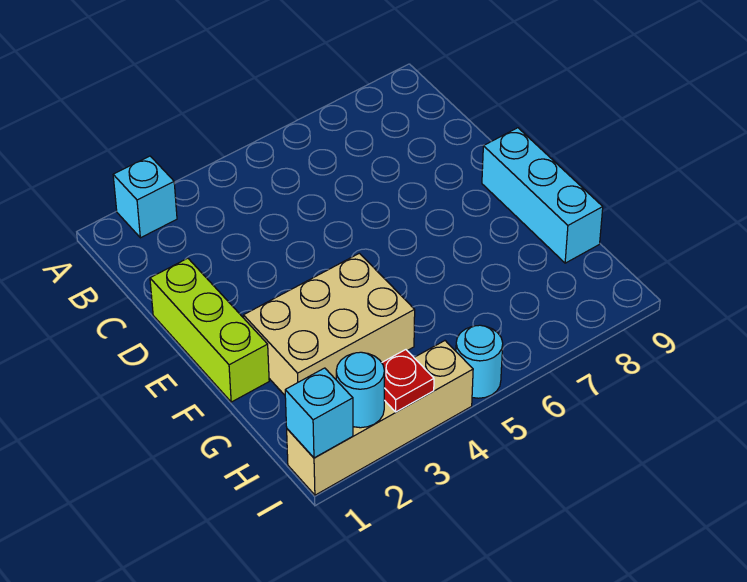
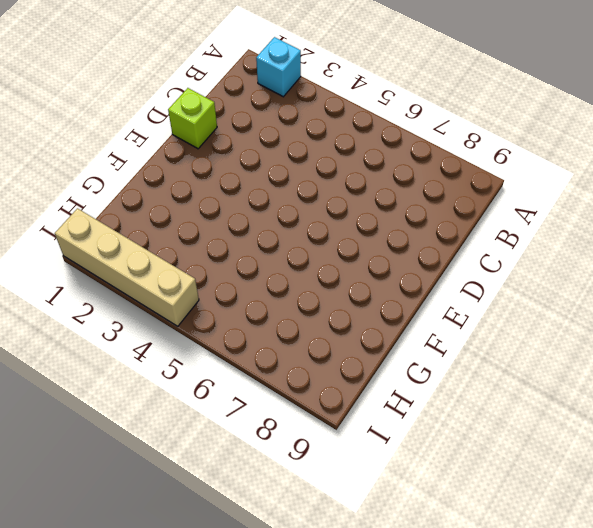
lime 1x1 brick [168,88,217,149] -> lime 1x3 brick [150,258,269,402]
none -> cyan 1x3 brick [482,128,603,263]
none -> tan 2x3 brick [243,253,415,395]

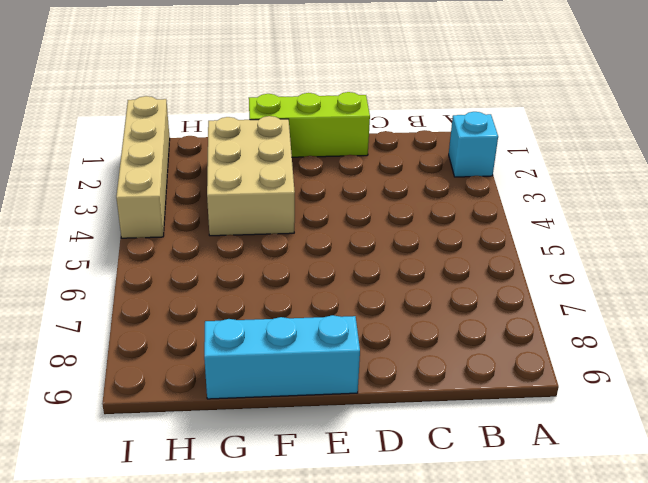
none -> cyan 1x1 round brick [456,325,503,398]
none -> cyan 1x1 brick [285,368,353,458]

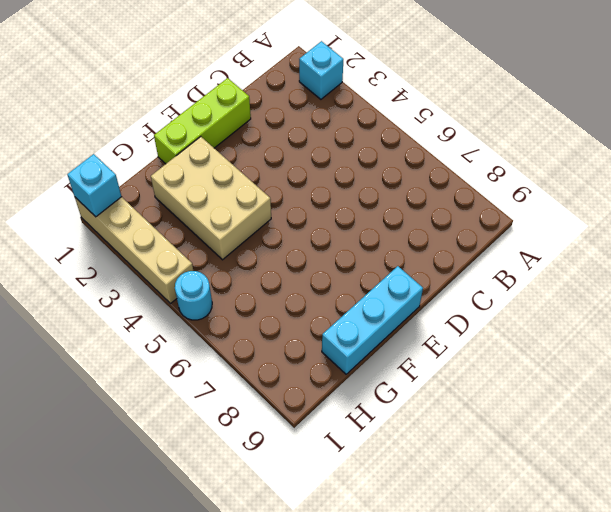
none -> cyan 1x1 round brick [336,352,384,428]
none -> red 1x1 plate [382,350,434,412]

